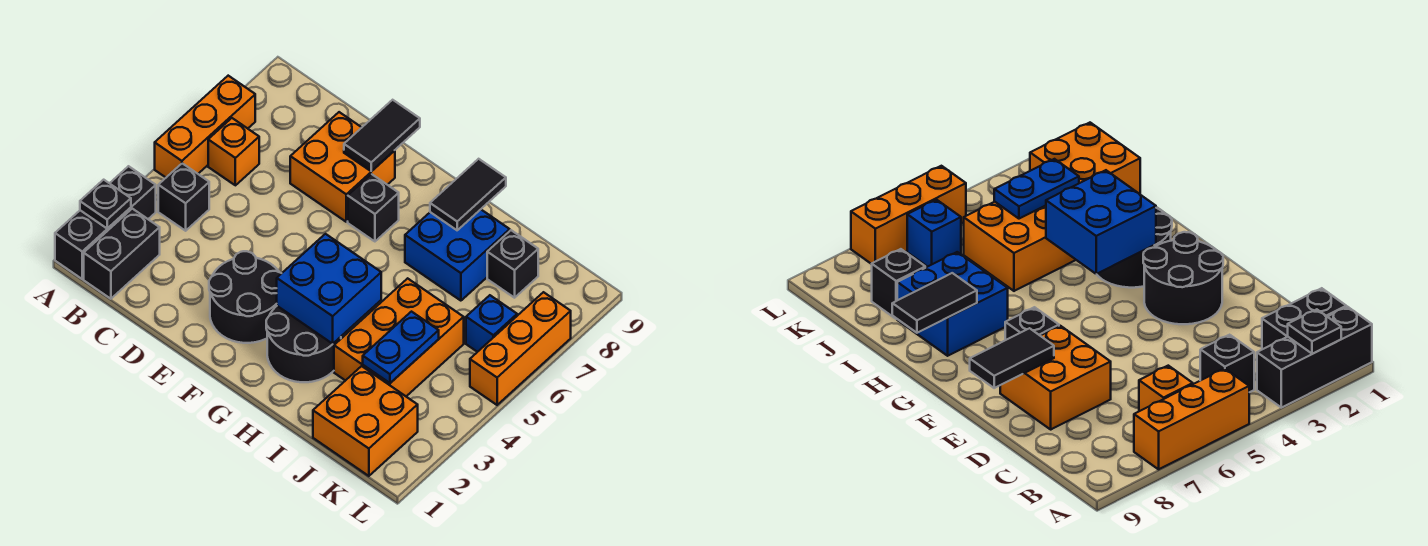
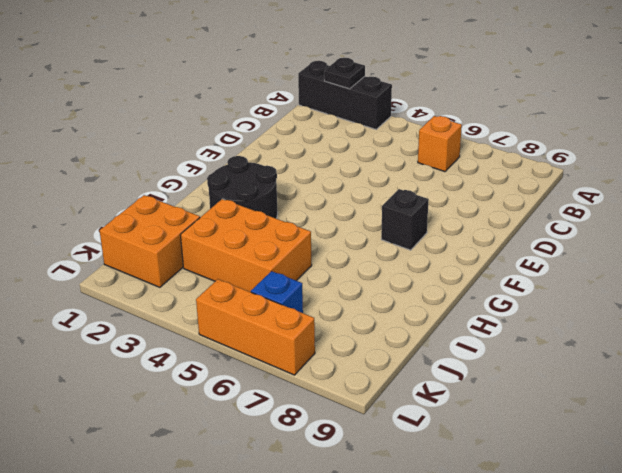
none -> orange 1x3 brick [155,76,255,177]
none -> black 1x2 brick [84,209,160,299]
none -> black 1x1 brick [158,163,209,231]

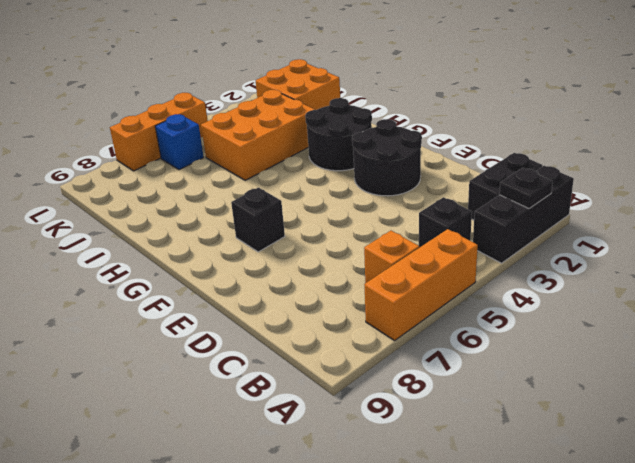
none -> orange 2x2 brick [290,112,395,222]
none -> blue 2x2 brick [405,210,510,301]
none -> black 1x1 brick [487,230,538,298]

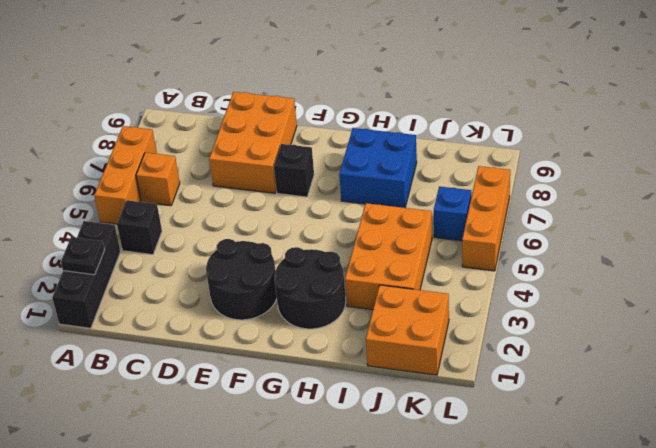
orange 2x3 brick [209,92,297,193] -> orange 2x2 brick [290,112,395,222]
none -> black 1x2 brick [84,209,160,299]
none -> black 1x1 brick [487,230,538,298]
none -> black 1x2 tile [344,100,420,171]

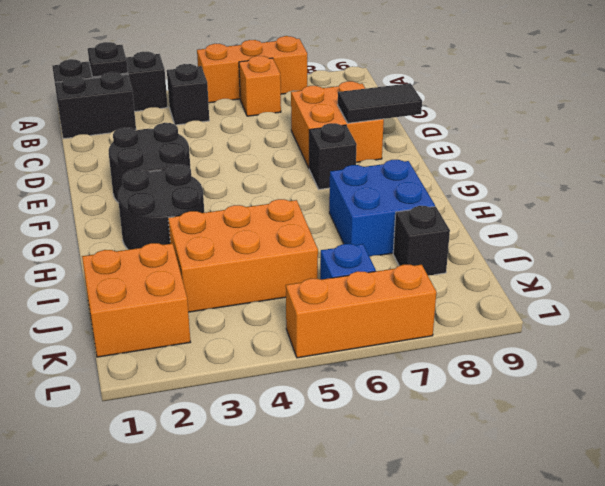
none -> blue 2x2 brick [277,234,381,344]
none -> black 1x2 tile [430,159,506,230]
none -> blue 1x2 plate [363,312,439,383]

